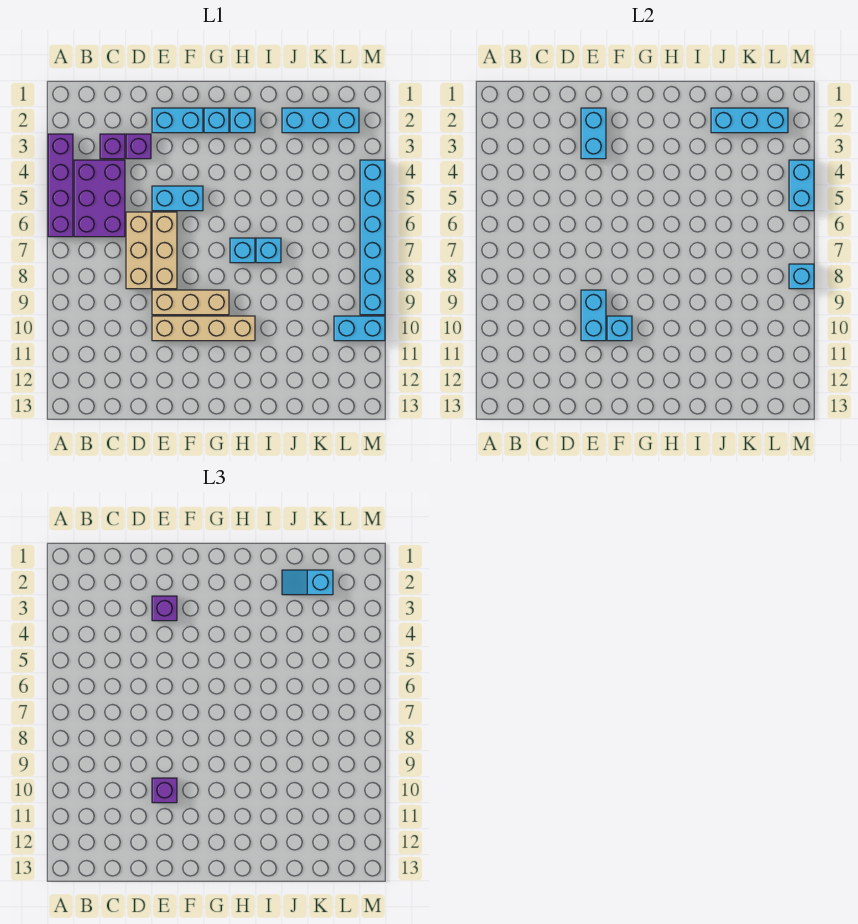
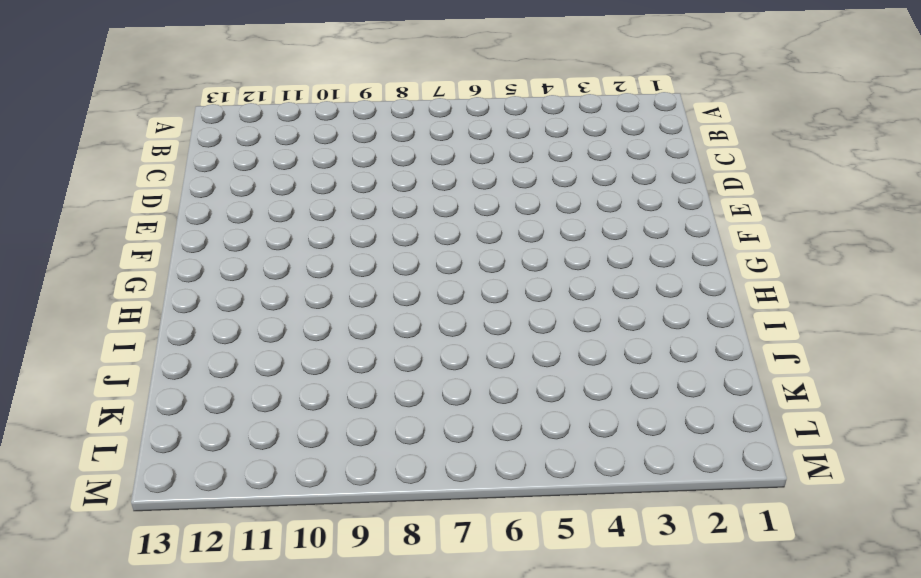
none -> purple 1x4 brick [48,134,73,237]
none -> purple 2x3 brick [74,160,125,237]
none -> purple 1x1 brick [100,134,125,159]

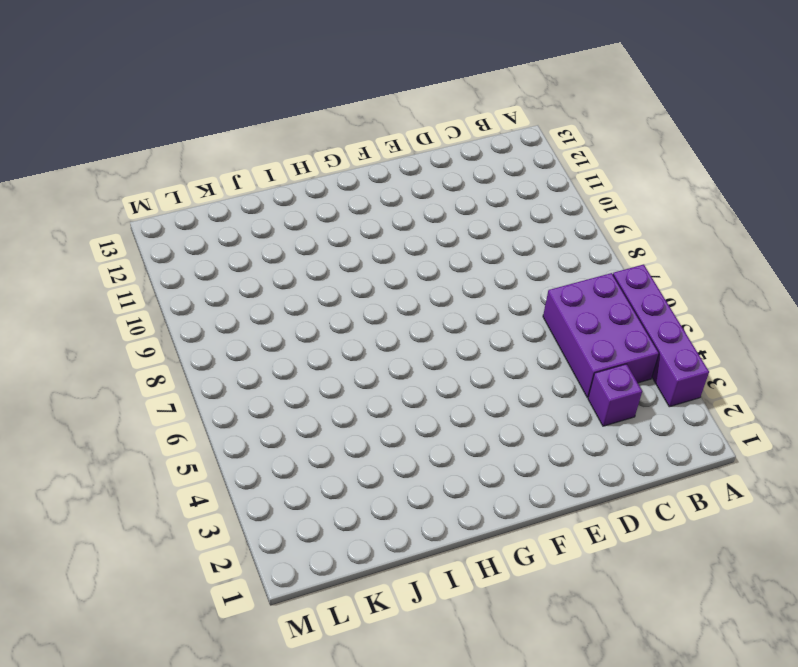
none -> purple 1x1 brick [126,134,151,159]
none -> tan 1x3 brick [126,212,151,289]
none -> cyan 1x2 brick [152,108,203,133]

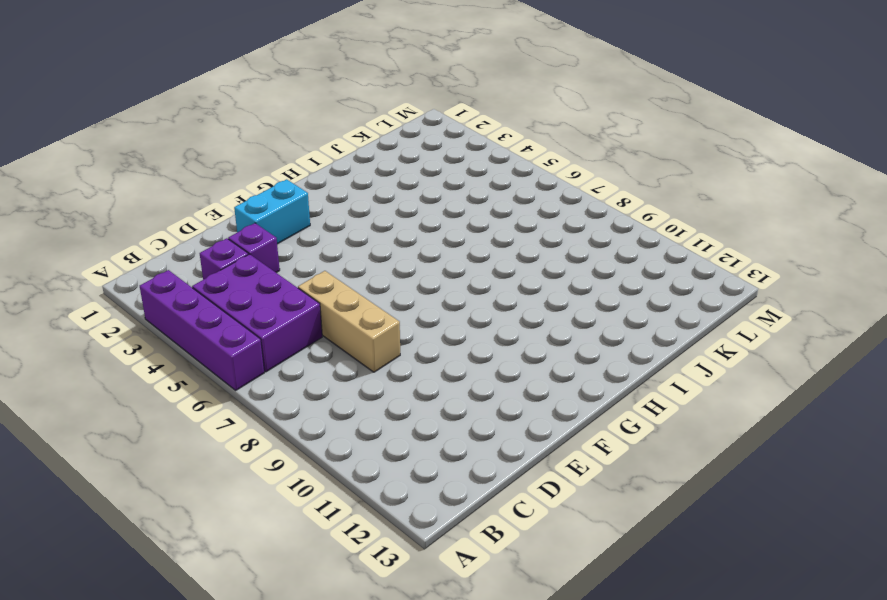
none -> cyan 1x2 brick [152,186,203,211]
none -> tan 1x3 brick [152,212,177,289]
none -> tan 1x3 brick [152,290,229,315]

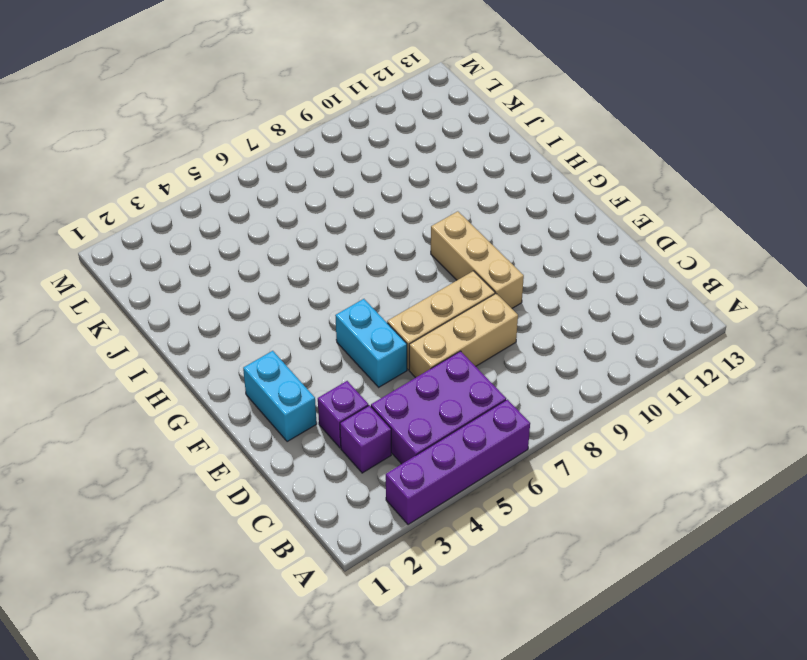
none -> tan 1x4 brick [152,316,255,341]
none -> cyan 1x1 brick [204,108,229,133]
none -> cyan 1x1 brick [230,108,255,133]

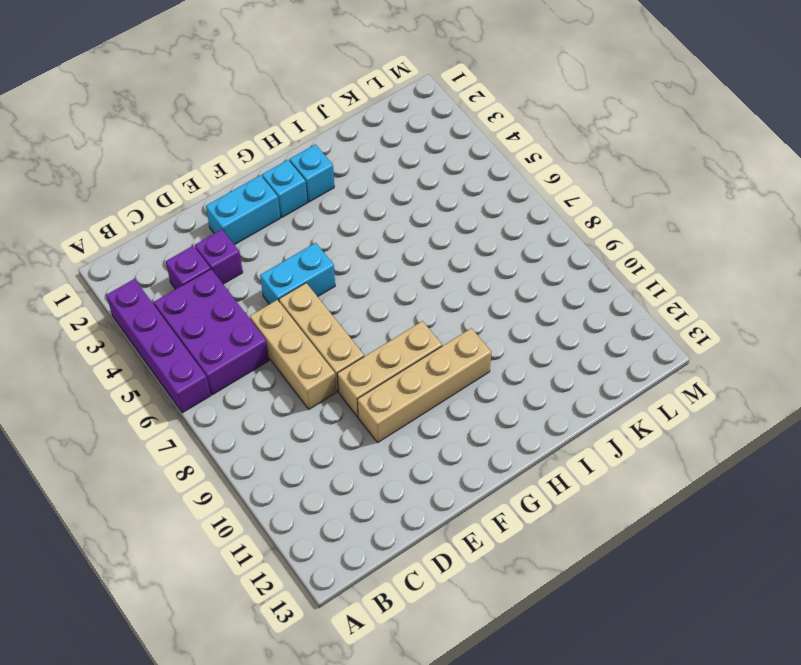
none -> cyan 1x1 brick [230,238,255,263]
none -> cyan 1x1 brick [256,238,281,263]
none -> cyan 1x3 brick [282,108,359,133]

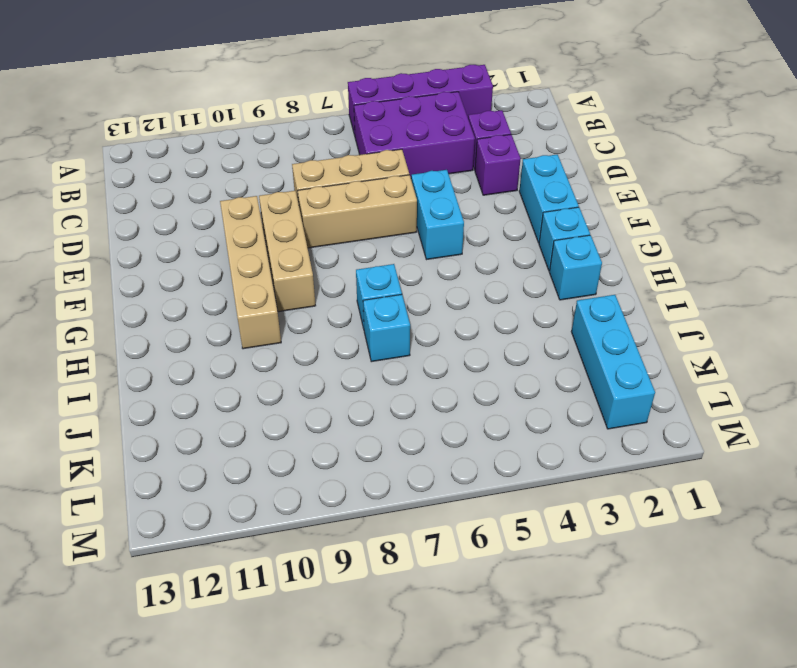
none -> cyan 1x2 brick [334,316,385,341]
none -> cyan 1x6 brick [360,160,385,315]
none -> cyan 1x2 brick [581,108,606,159]

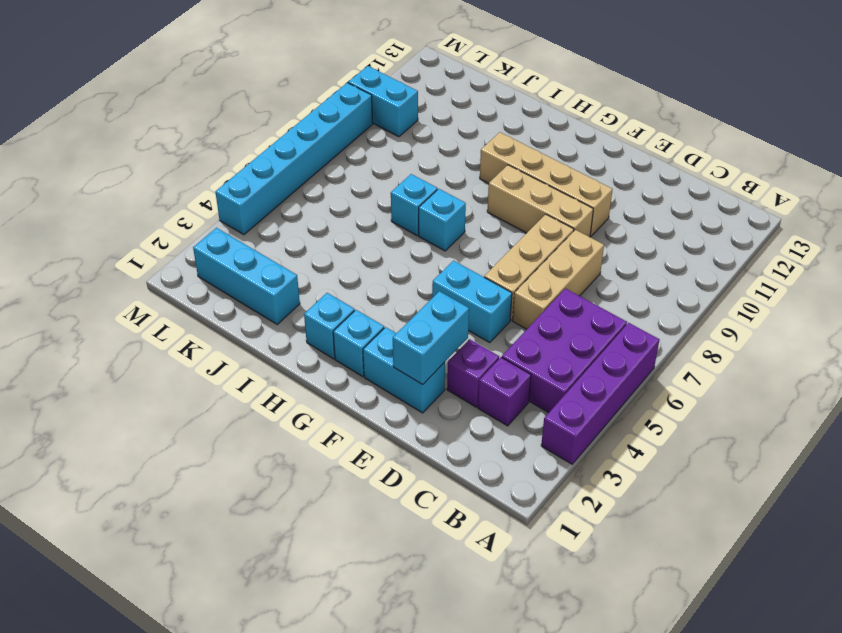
none -> cyan 1x2 brick [581,290,606,341]
none -> cyan 1x1 brick [607,316,632,341]
none -> cyan 1x3 brick [711,108,788,133]

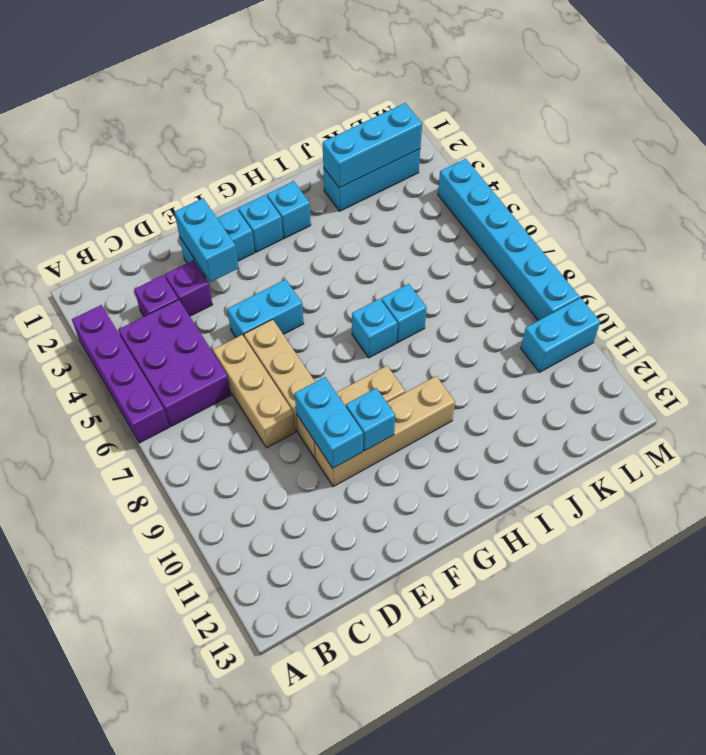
none -> cyan 1x2 brick [789,160,814,211]
none -> cyan 1x1 brick [789,264,814,289]
none -> purple 1x1 brick [152,596,177,621]

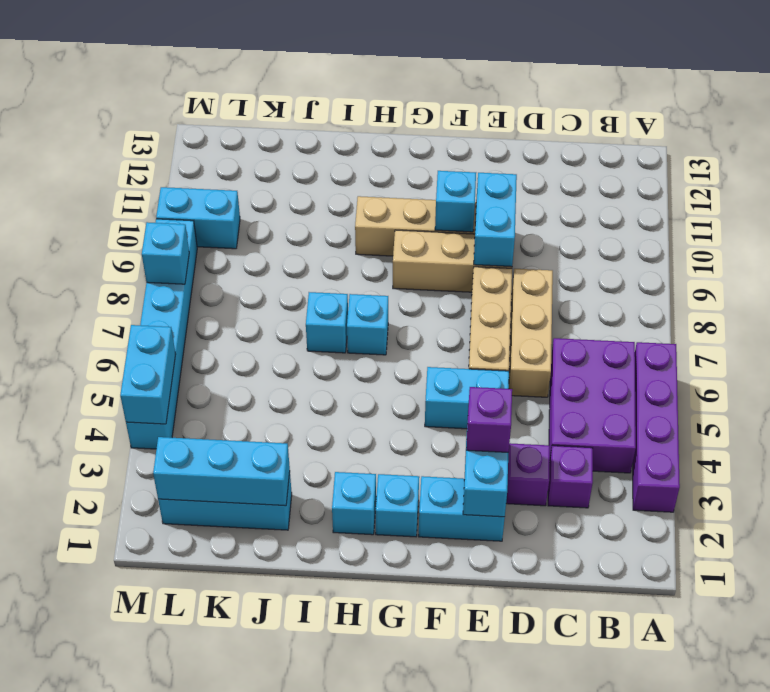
none -> purple 1x1 brick [152,778,177,803]
none -> cyan 1x2 slope [282,570,333,595]

